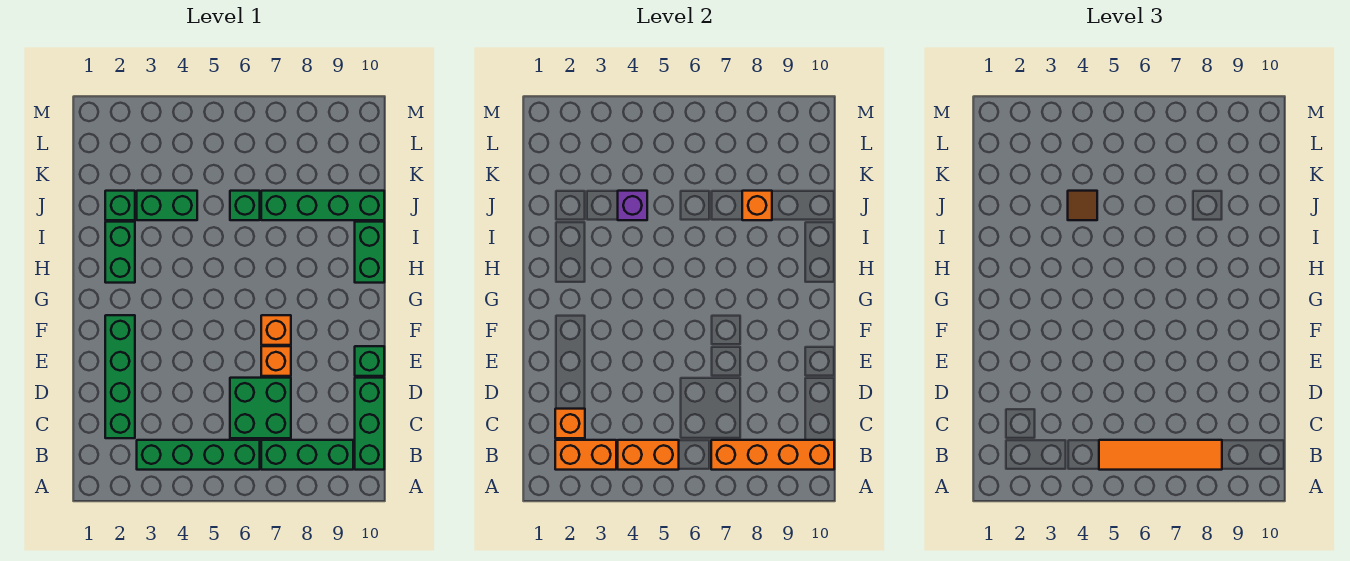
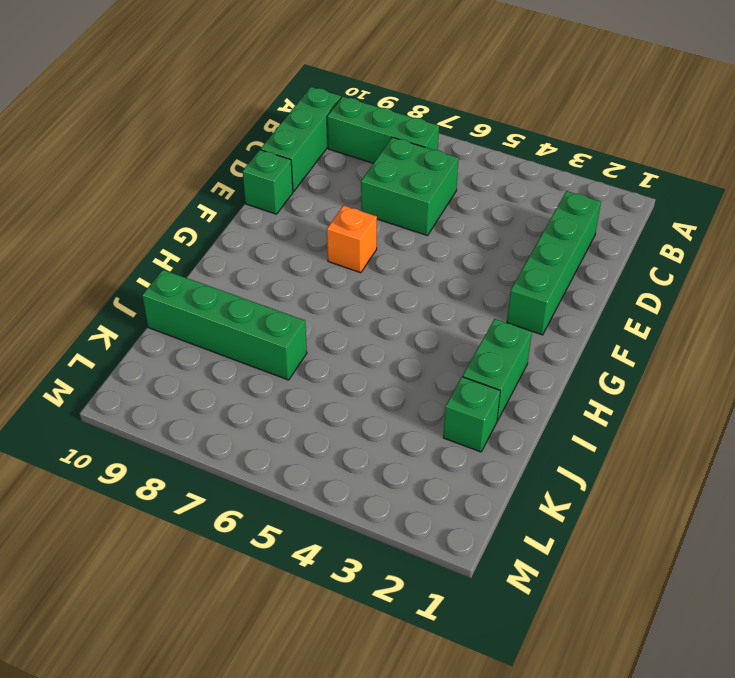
none -> green 1x4 brick [137,440,260,470]
none -> orange 1x1 brick [261,346,291,376]
none -> green 1x2 brick [355,222,384,283]

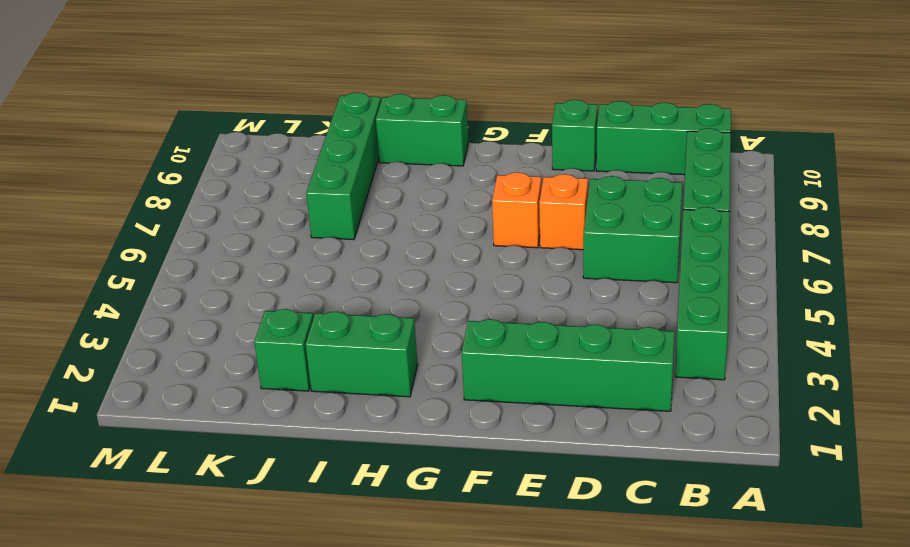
none -> green 1x2 brick [137,191,197,220]
none -> green 1x1 brick [230,191,260,220]
none -> orange 1x2 brick [555,440,616,470]

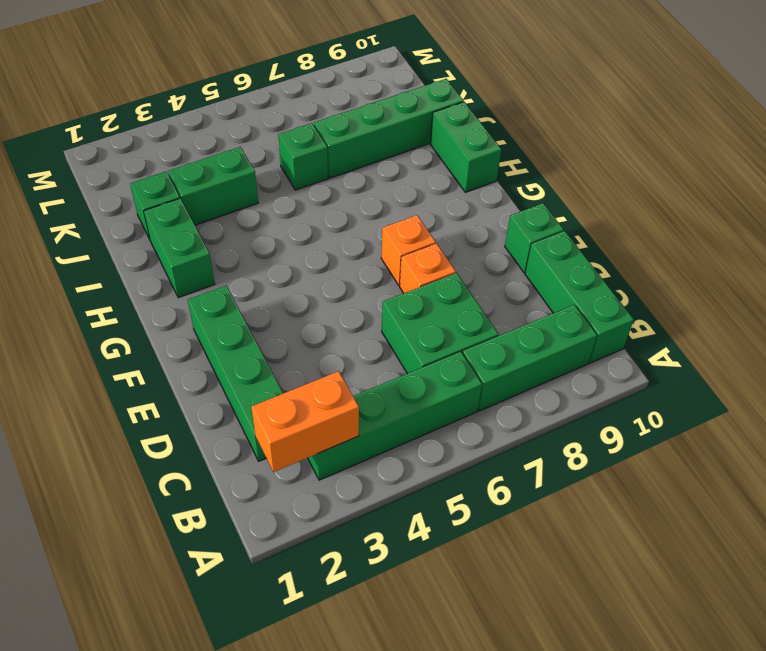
none -> orange 1x2 brick [618,440,679,470]
none -> orange 1x4 brick [711,440,834,470]
none -> orange 1x1 brick [555,409,585,438]

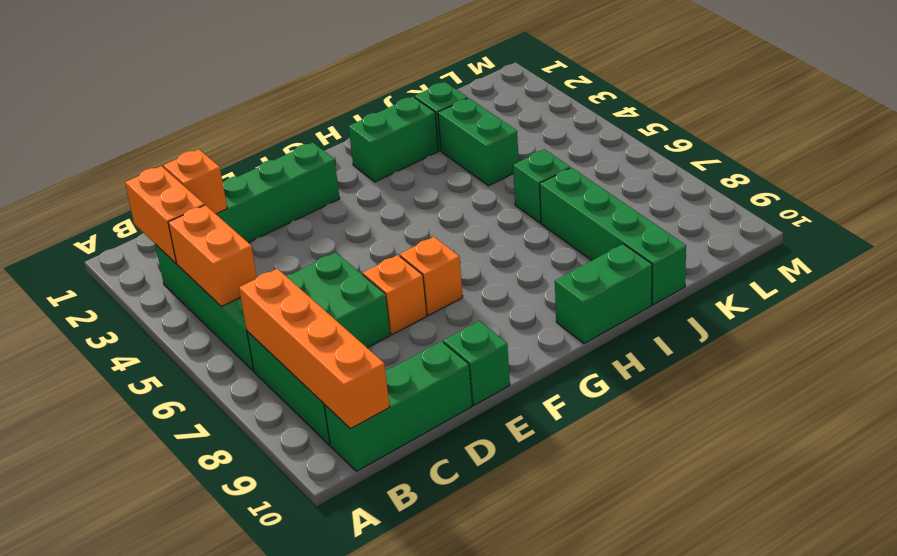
none -> purple 1x1 brick [618,191,647,220]
none -> orange 1x1 brick [742,191,772,220]
none -> orange 1x4 tile [1099,440,1222,470]

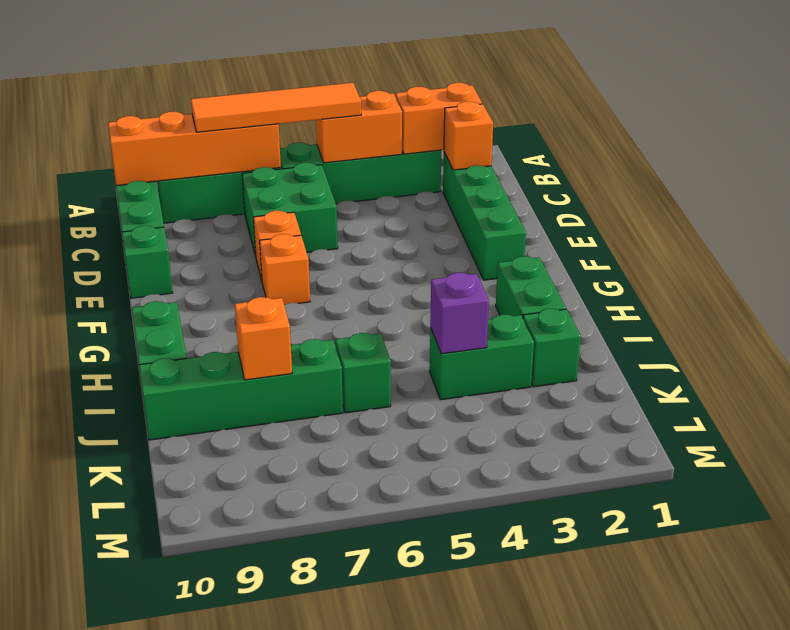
none -> brown 1x1 tile [1068,191,1097,220]

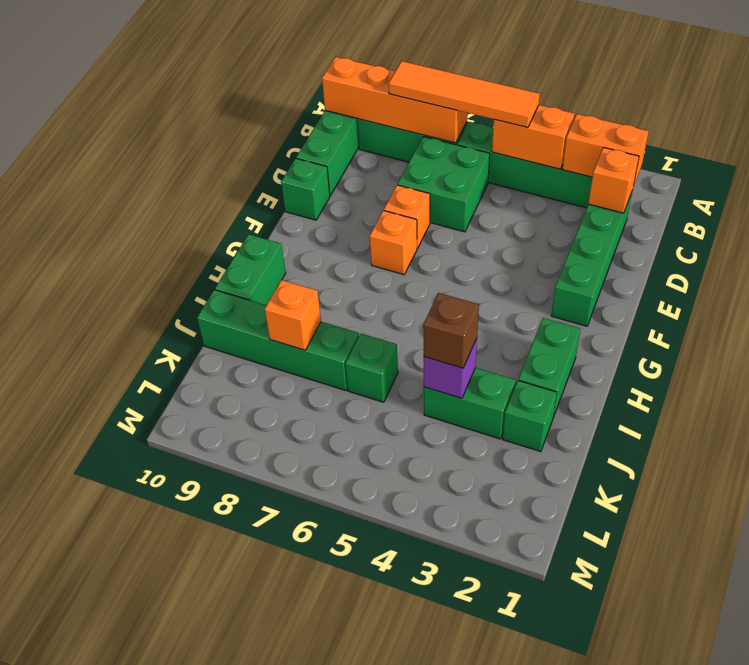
brown 1x1 brick [423,293,479,368] -> brown 1x1 tile [1068,191,1097,220]

